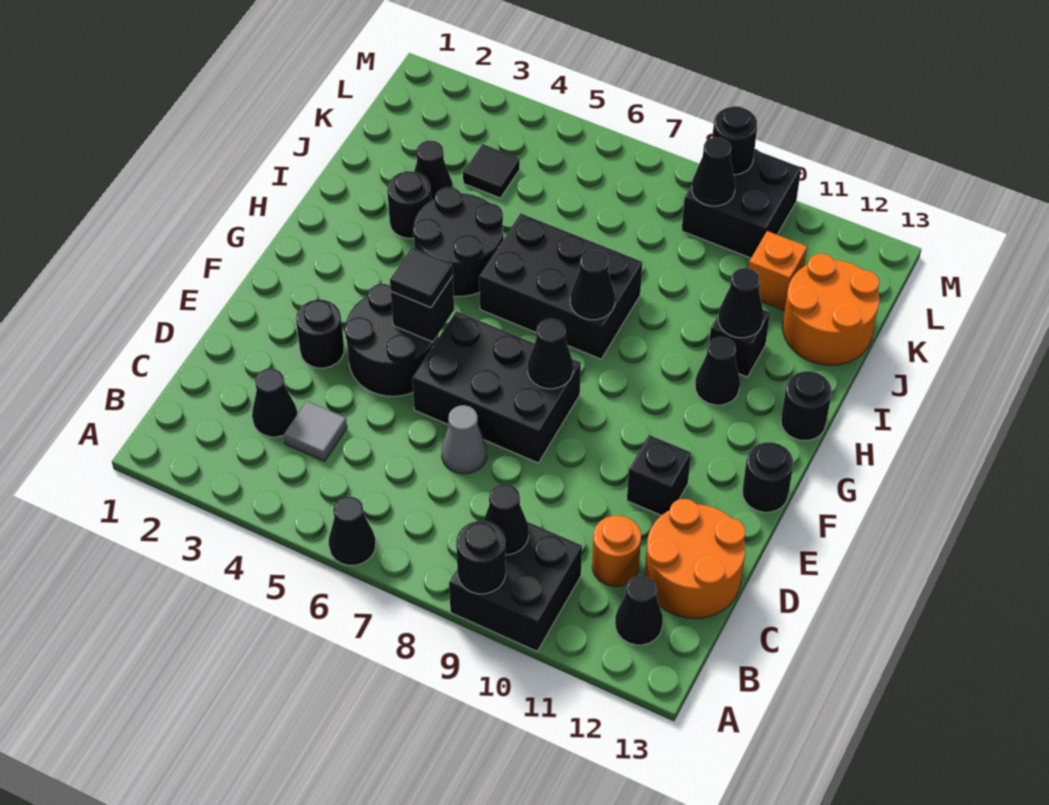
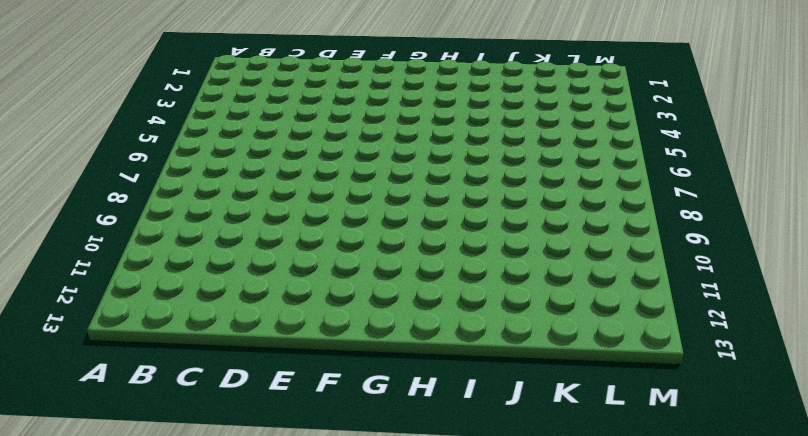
none -> black 1x1 cone [329,496,376,565]
none -> black 2x2 brick [449,522,582,651]
none -> black 1x1 cone [615,576,663,645]
none -> black 1x1 cone [252,369,297,437]

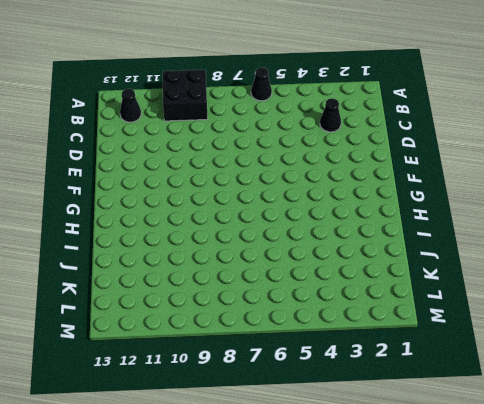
none -> grey 1x1 tile [284,401,347,461]
none -> orange 1x1 round brick [592,516,641,586]
none -> orange 2x2 round brick [645,499,745,618]
none -> grey 1x1 cone [442,405,487,474]

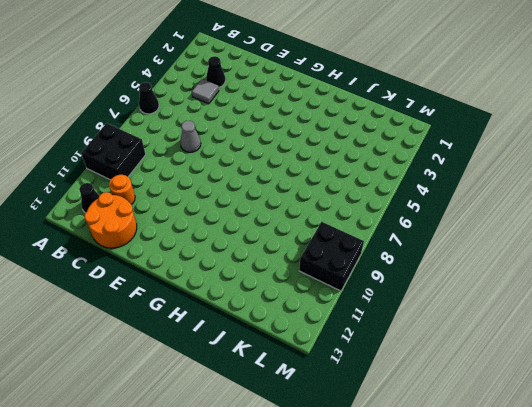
none -> black 1x1 round brick [296,300,344,368]
none -> black 2x2 round brick [345,284,439,396]
none -> black 2x3 brick [412,311,581,463]
none -> black 1x1 brick [627,435,691,516]

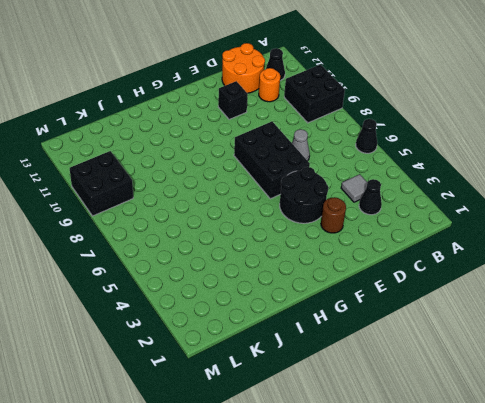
brown 1x1 round brick [321,197,346,233] -> black 1x1 round brick [296,300,344,368]
none -> black 1x1 round brick [742,442,793,512]
none -> black 2x2 round brick [413,187,503,296]
none -> black 2x3 brick [479,214,642,359]
none -> black 1x1 cone [695,337,740,405]

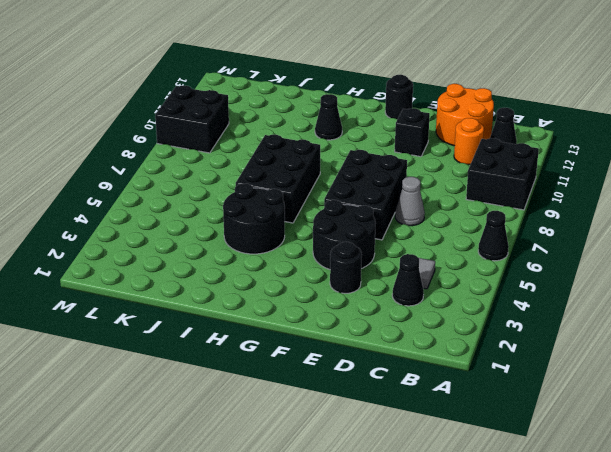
none -> black 1x1 round brick [781,371,832,440]
none -> black 1x1 round brick [387,171,431,238]
none -> black 1x1 brick [709,310,770,377]
none -> black 1x1 cone [414,141,453,201]

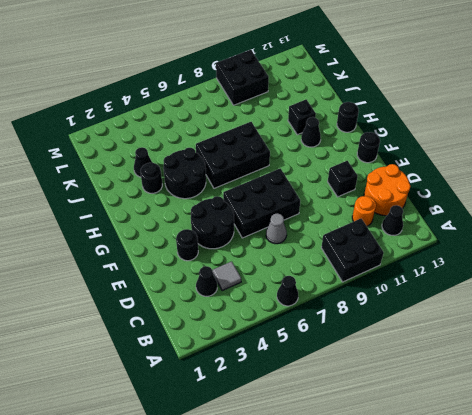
none -> orange 2x2 round brick [783,254,879,365]
none -> black 1x1 tile [463,144,520,198]
none -> orange 1x1 brick [748,231,807,311]
none -> black 1x1 round brick [456,521,506,594]

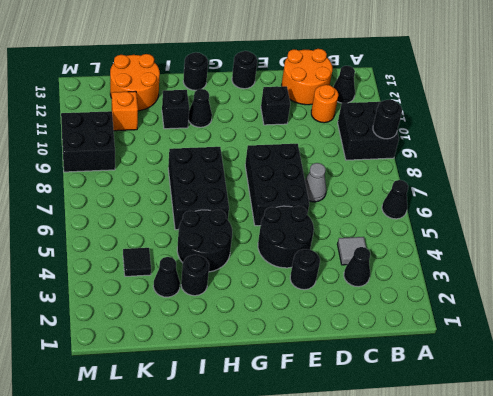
none -> black 1x1 cone [483,484,529,555]
none -> black 1x1 brick [391,276,454,342]
none -> black 1x1 cone [528,319,573,389]
none -> black 1x1 cone [570,250,615,320]

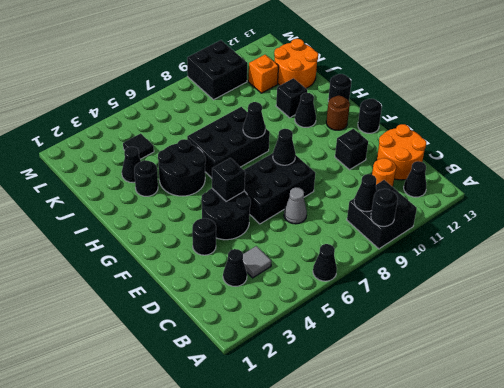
brown 1x1 round brick [326,96,350,130] -> none
none -> black 1x1 cone [718,268,764,338]
none -> black 1x1 cone [692,137,735,206]
none -> black 1x1 round brick [712,106,757,175]
none -> black 1x1 tile [390,248,453,308]

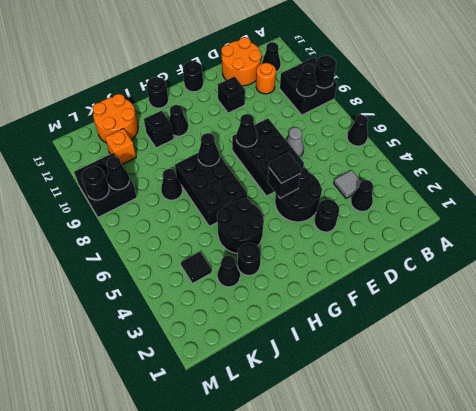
black 1x1 cone [161,169,182,200] -> black 1x1 cone moved to [718,268,764,338]

